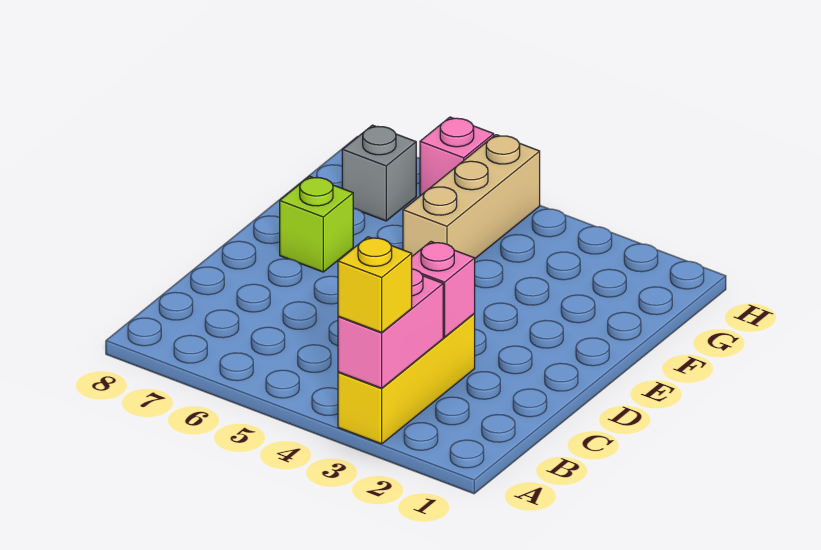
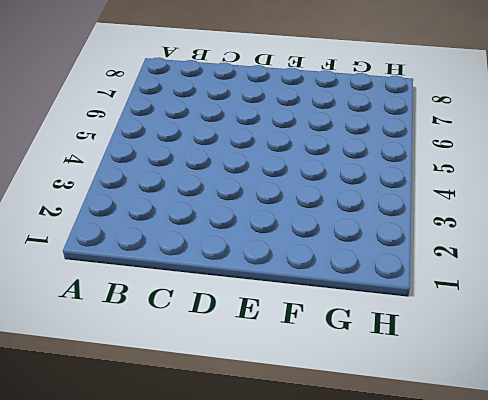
none -> yellow 1x3 brick [338,314,475,444]
none -> lime 1x1 brick [280,176,353,272]

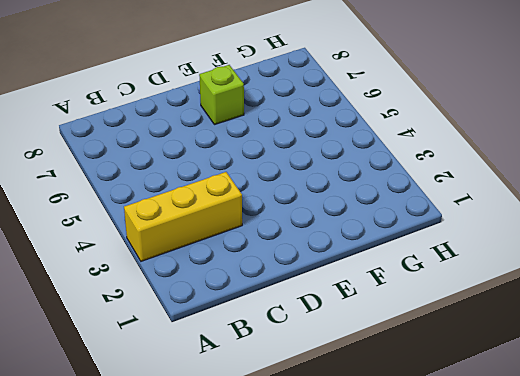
none -> tan 1x3 brick [403,135,540,258]
none -> grey 1x1 brick [342,125,416,221]

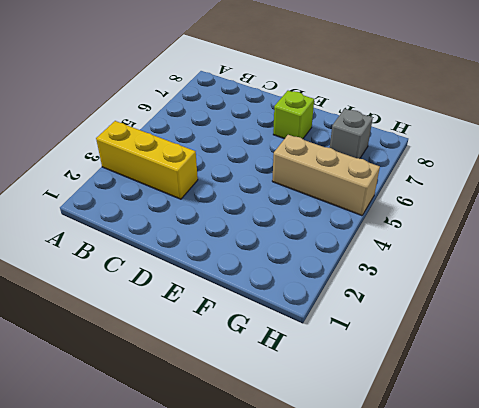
none -> pink 1x1 brick [420,117,494,196]
none -> pink 1x2 brick [338,269,443,388]

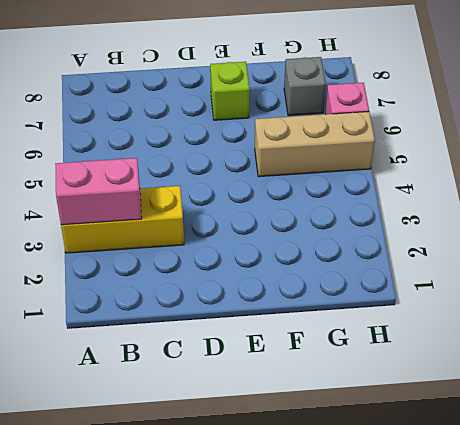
none -> pink 1x1 brick [412,242,475,337]
none -> yellow 1x1 brick [338,237,412,332]

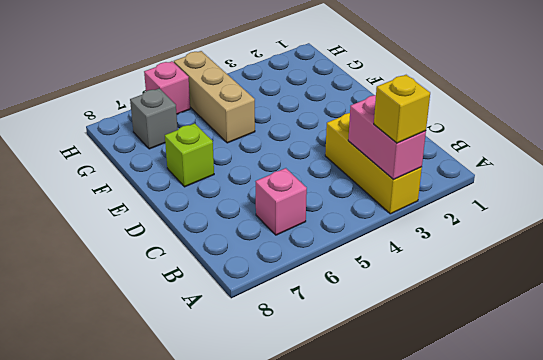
pink 1x1 brick [255,168,307,235] -> pink 1x1 brick moved to [412,242,475,337]

